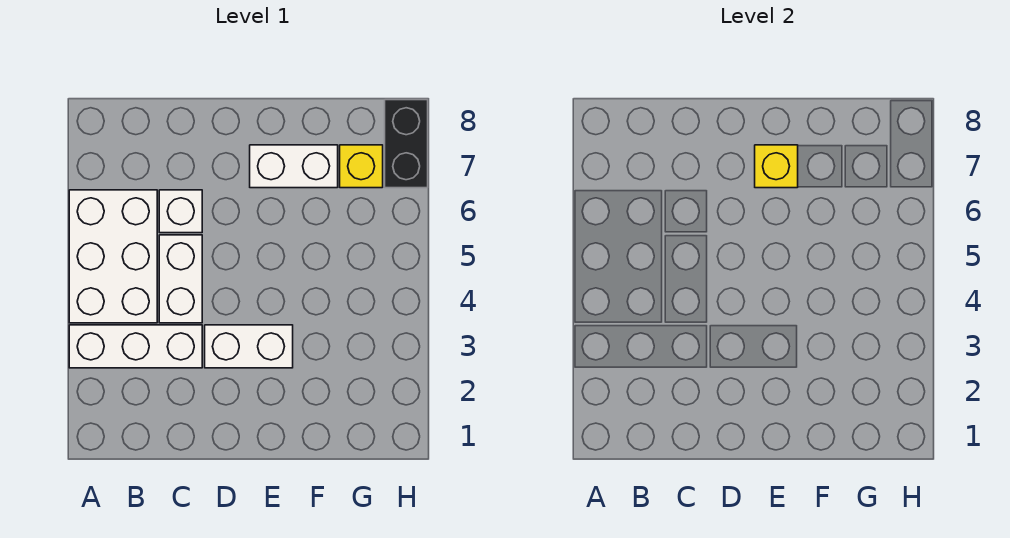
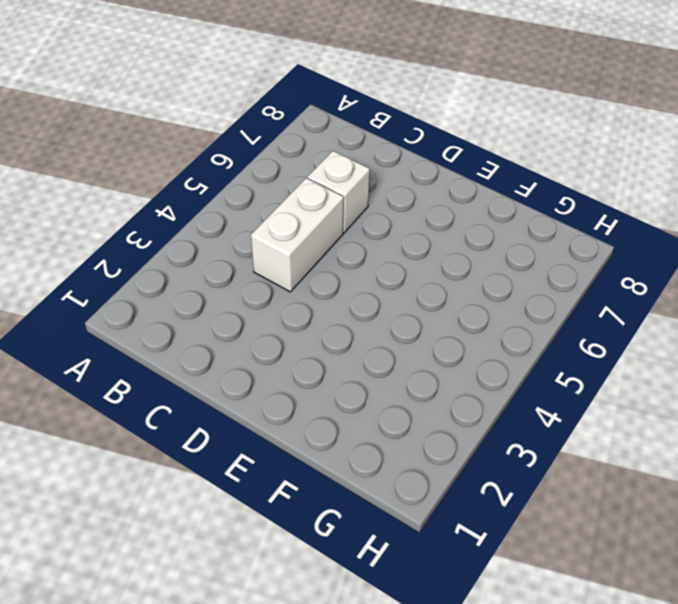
none -> white 1x3 brick [69,325,202,368]
none -> white 2x3 brick [69,190,157,323]

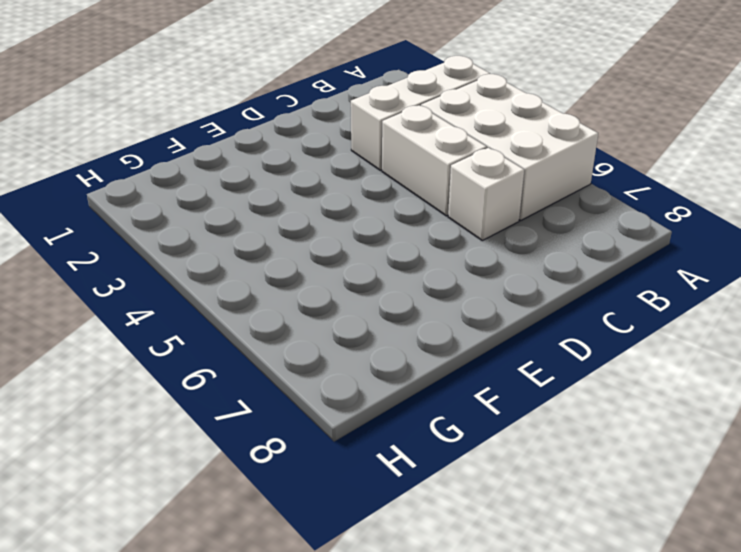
none -> white 1x2 brick [205,325,293,368]
none -> white 1x2 brick [250,145,338,188]

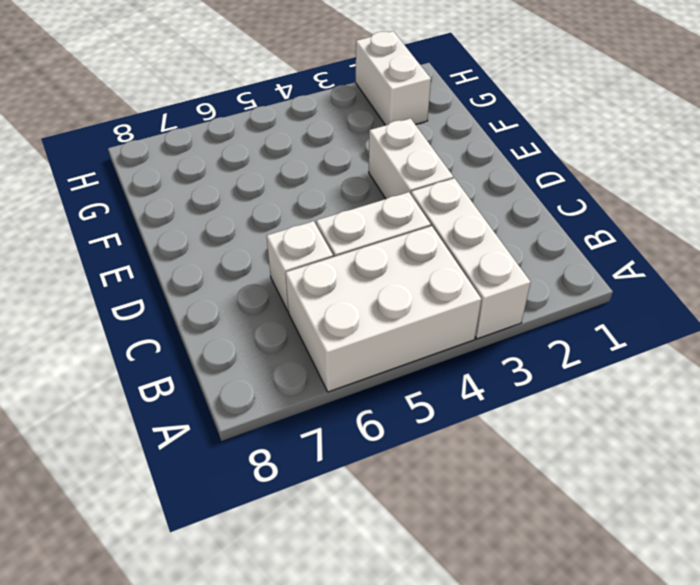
white 1x2 brick [356,31,431,125] -> white 1x2 brick moved to [250,145,338,188]
none -> yellow 1x1 brick [340,145,383,188]
none -> black 1x2 brick [385,100,428,188]

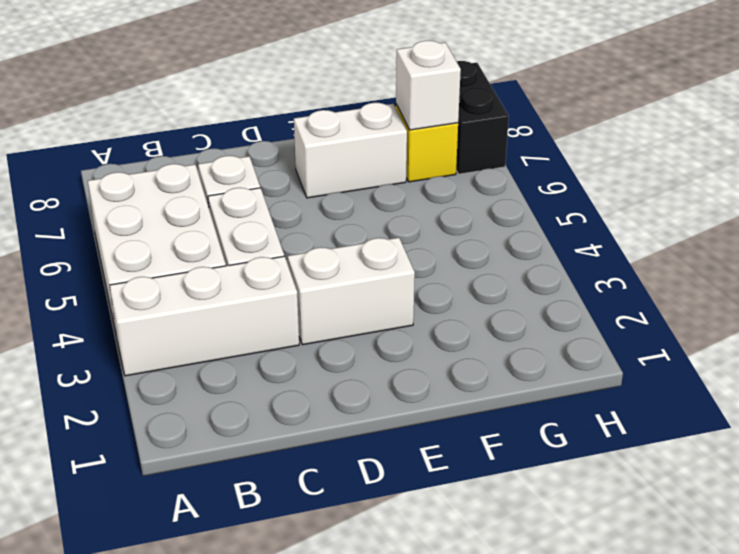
white 1x1 brick [396,41,461,130] -> none
none -> yellow 1x1 brick [755,145,798,188]

